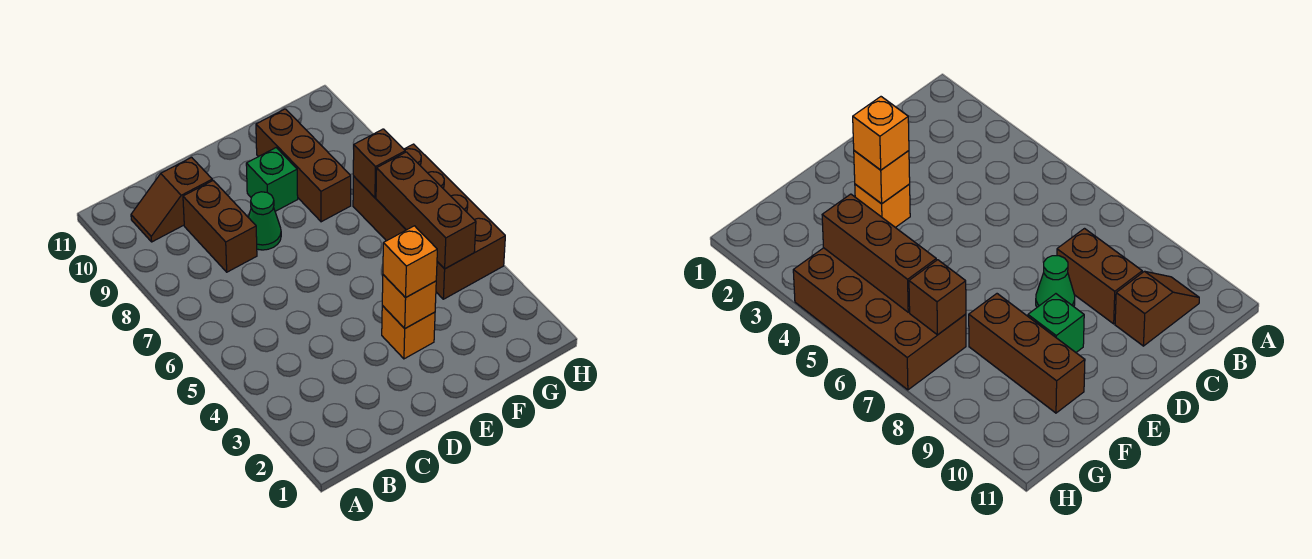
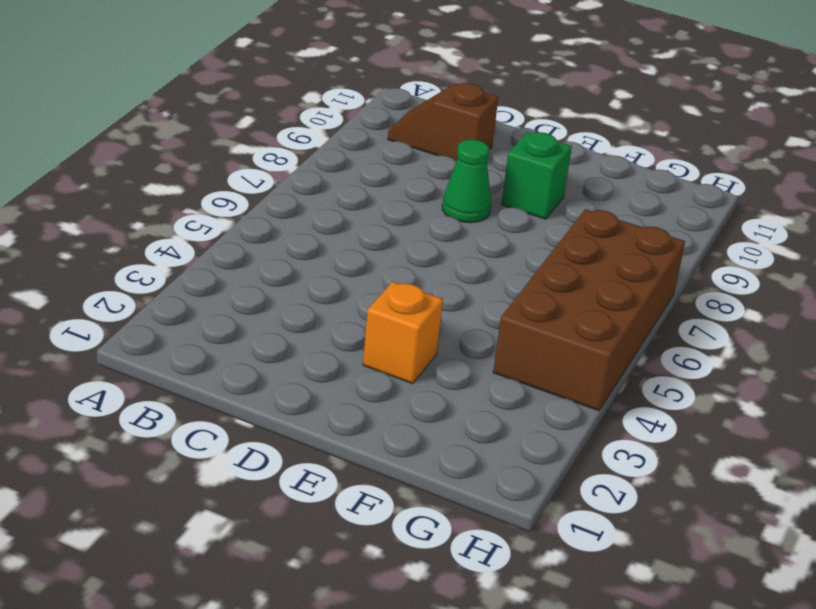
none -> brown 1x2 brick [183,181,257,272]
none -> brown 1x3 brick [256,109,351,222]

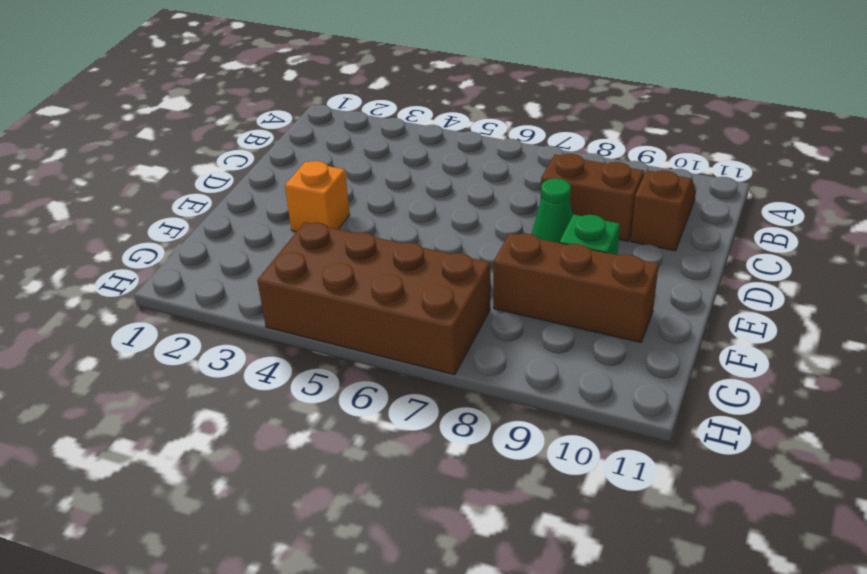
none -> orange 1x1 brick [382,275,436,328]
none -> brown 1x3 brick [376,152,476,269]

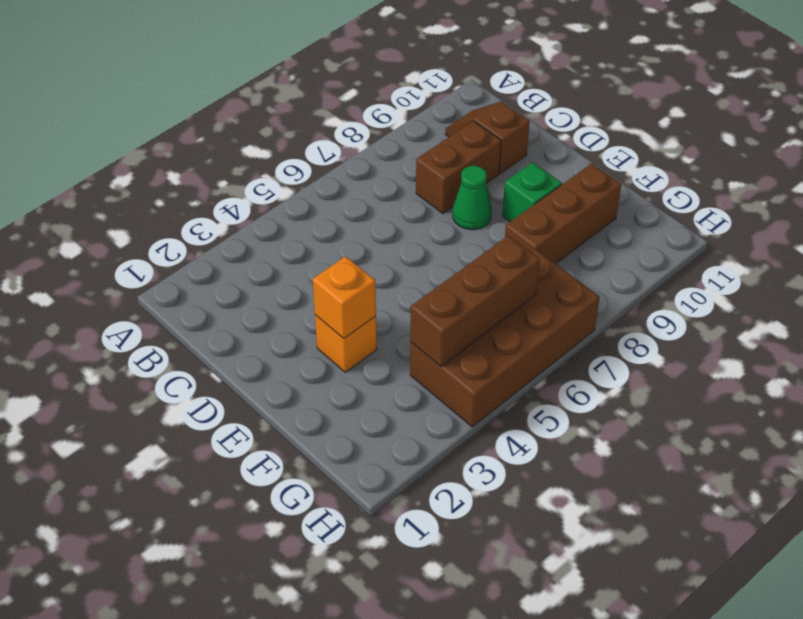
none -> brown 1x1 brick [353,129,405,197]
none -> orange 1x1 brick [383,226,437,298]

